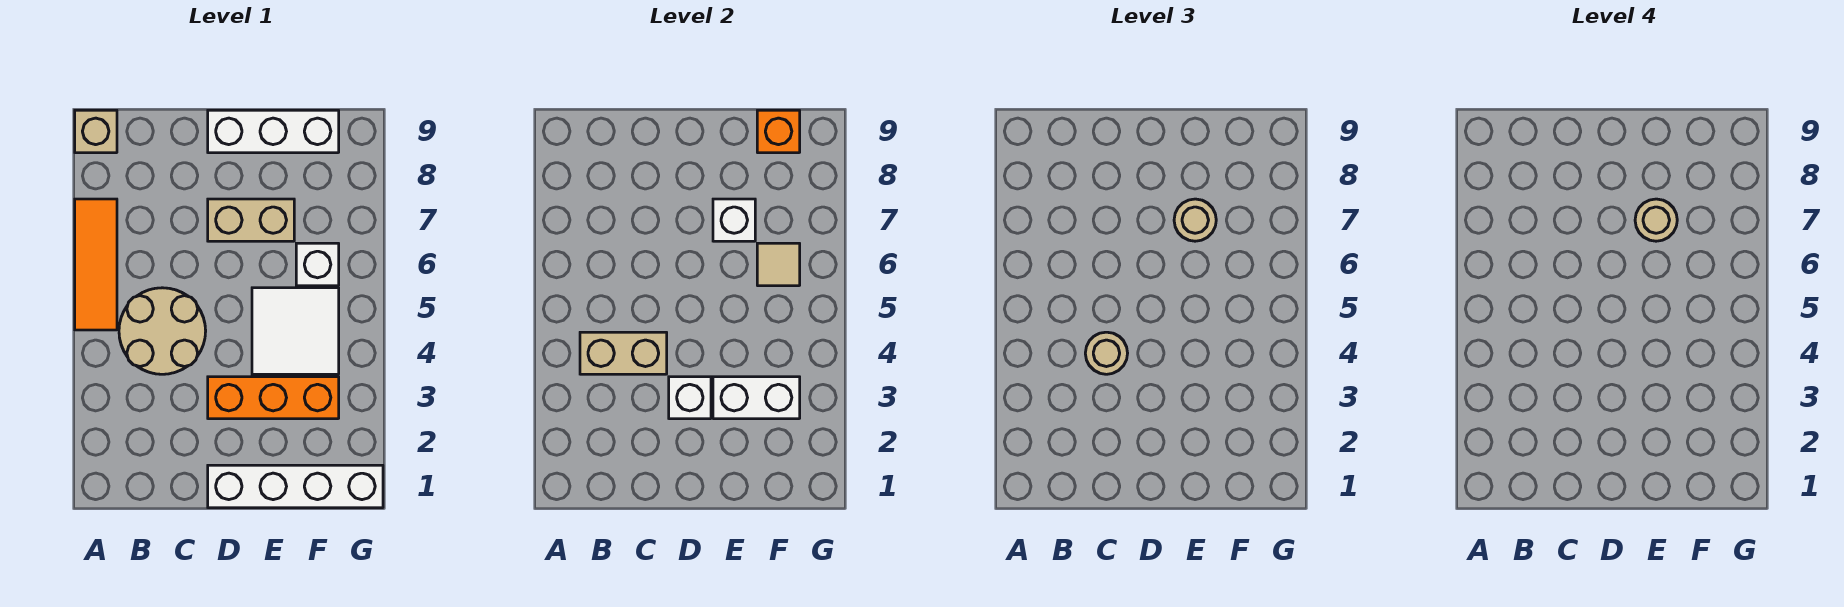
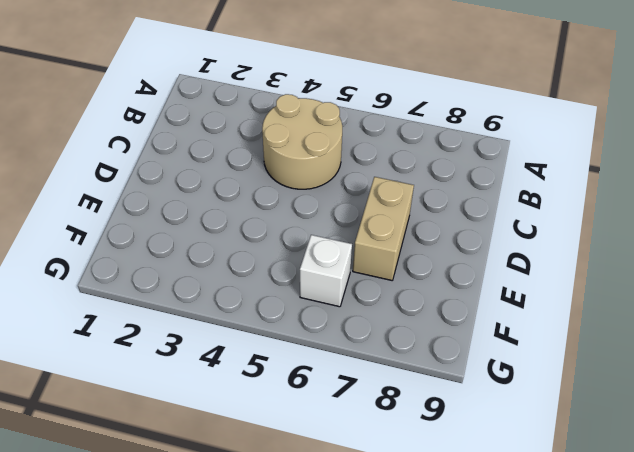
none -> orange 1x3 tile [75,199,117,330]
none -> tan 1x1 brick [75,110,117,153]
none -> white 1x4 brick [208,465,383,508]

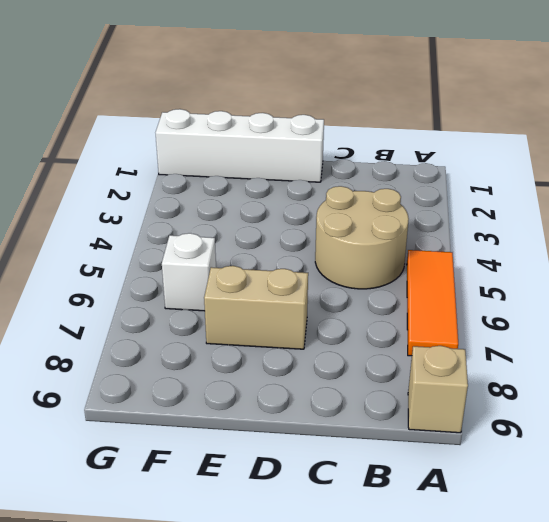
none -> orange 1x3 brick [208,377,339,419]
none -> white 1x3 brick [208,110,339,153]
none -> white 2x2 tile [252,288,339,374]

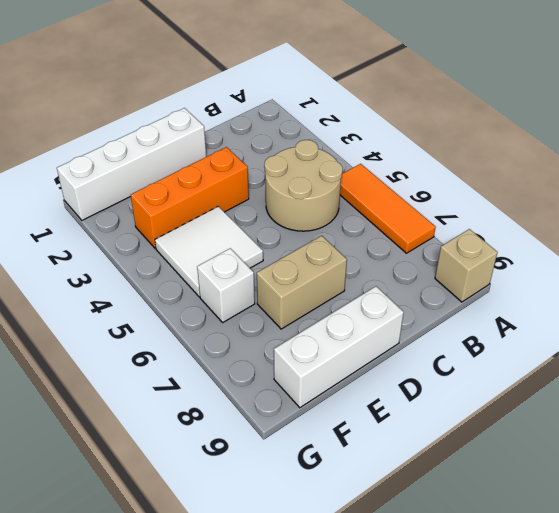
none -> tan 1x2 brick [580,332,667,374]
none -> white 1x1 brick [669,377,711,419]
none -> white 1x2 brick [713,377,800,419]

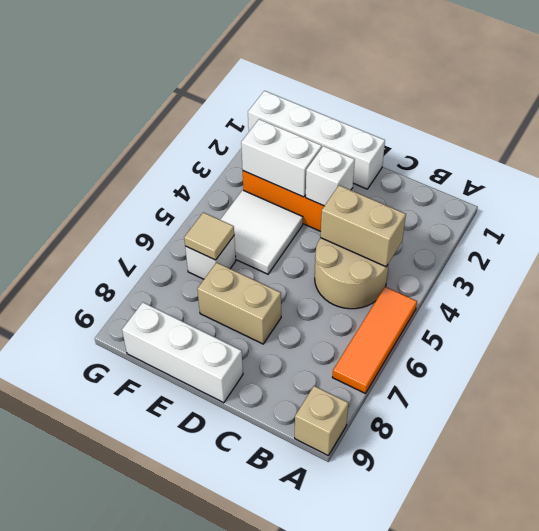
none -> white 1x1 brick [713,199,755,241]
none -> orange 1x1 brick [757,110,800,153]
none -> tan 1x1 round brick [1085,332,1128,374]

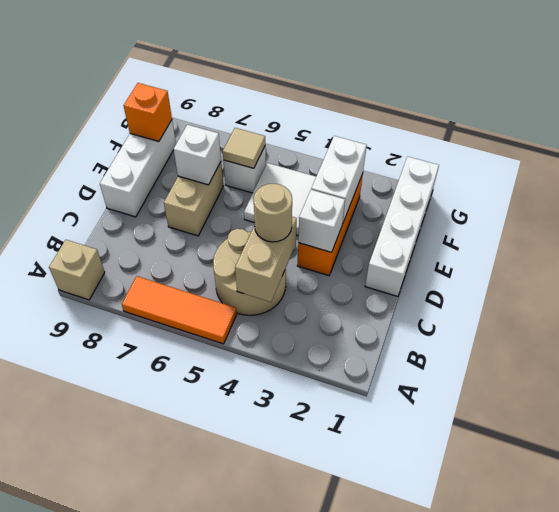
none -> tan 1x1 round brick [1174,199,1216,241]
none -> tan 1x1 round brick [1635,199,1677,241]

